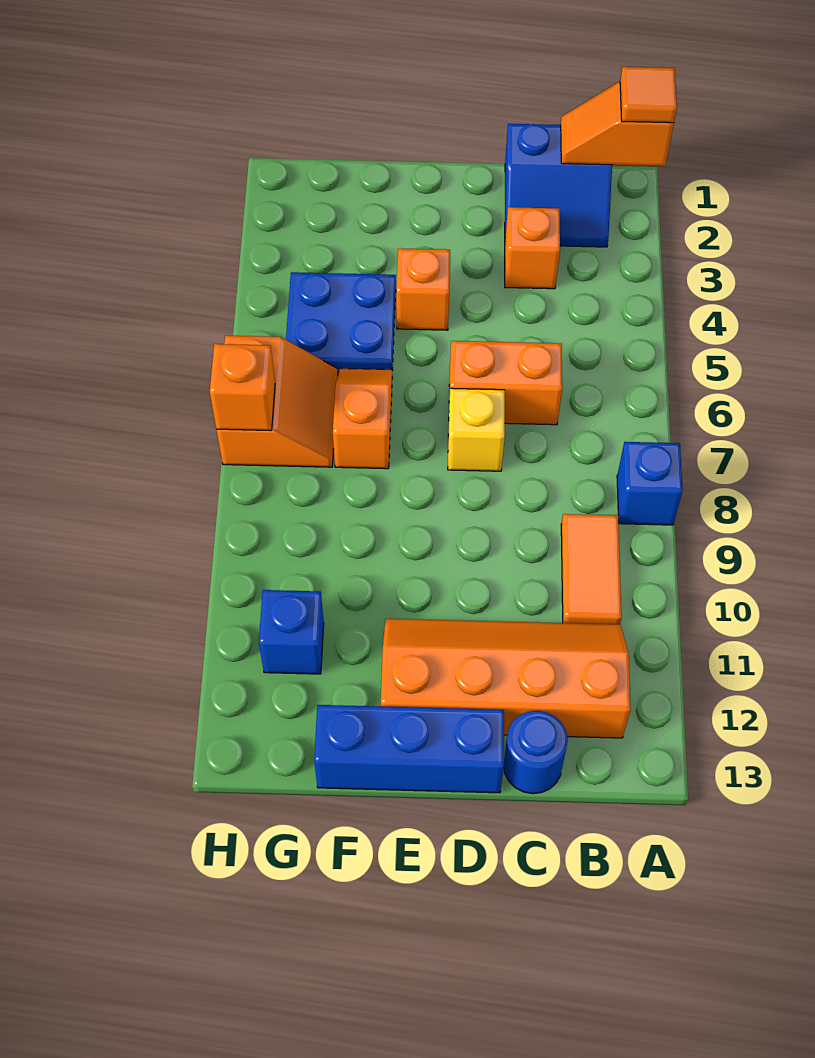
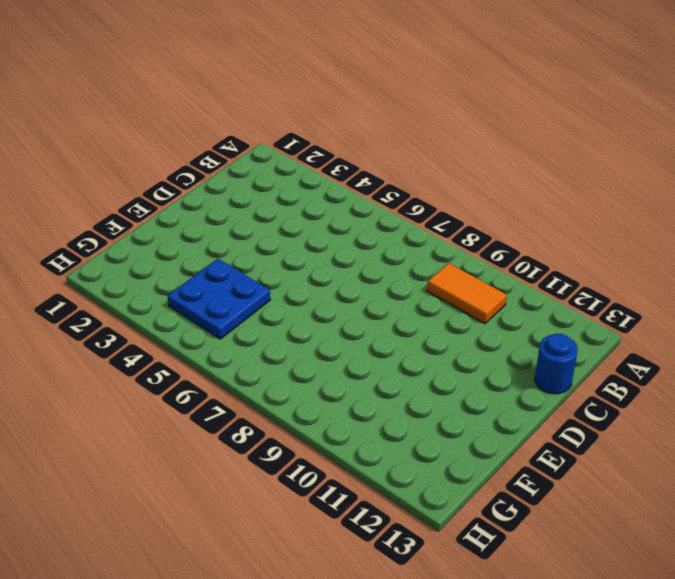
none -> blue 1x1 brick [617,442,683,525]
none -> blue 2x2 slope [505,124,612,247]
none -> orange 2x4 slope [381,619,631,738]

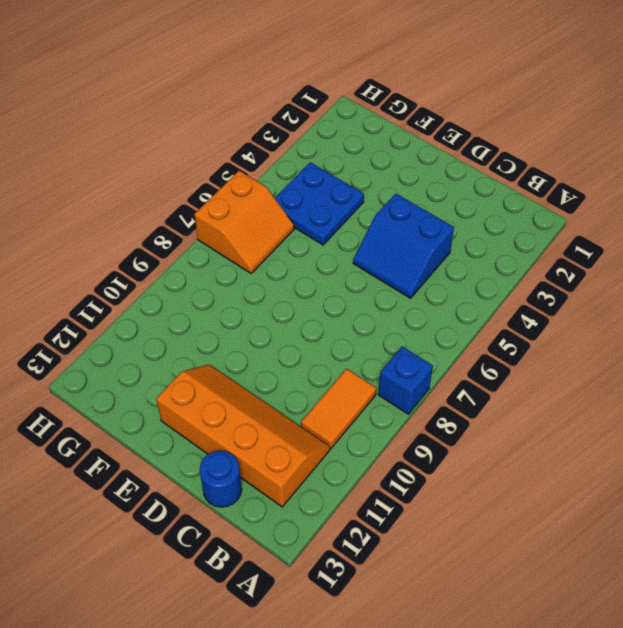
blue 2x2 slope [353,194,454,298] -> blue 2x2 slope moved to [505,124,612,247]
none -> orange 1x1 brick [505,207,560,289]
none -> orange 1x2 brick [449,341,562,425]
none -> yellow 1x1 brick [448,388,505,471]

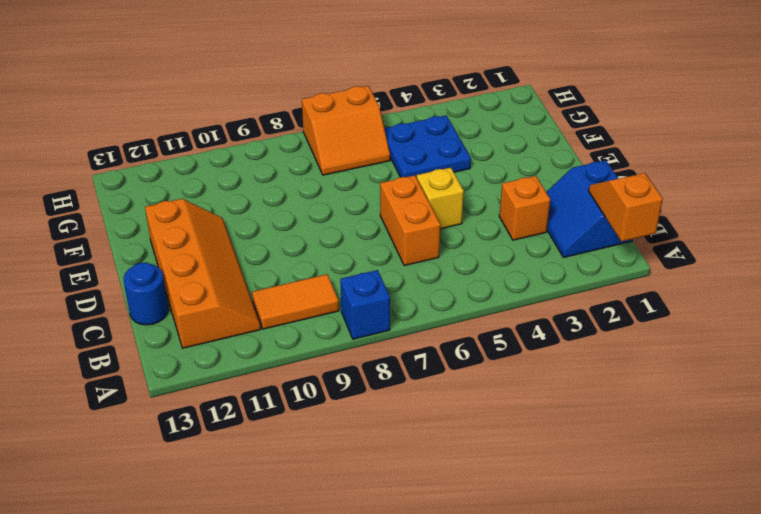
yellow 1x1 brick [417,168,464,229] -> yellow 1x1 brick moved to [448,388,505,471]
none -> blue 1x3 brick [314,705,504,793]
none -> orange 1x1 brick [396,248,450,330]
none -> orange 1x2 slope [333,368,392,469]

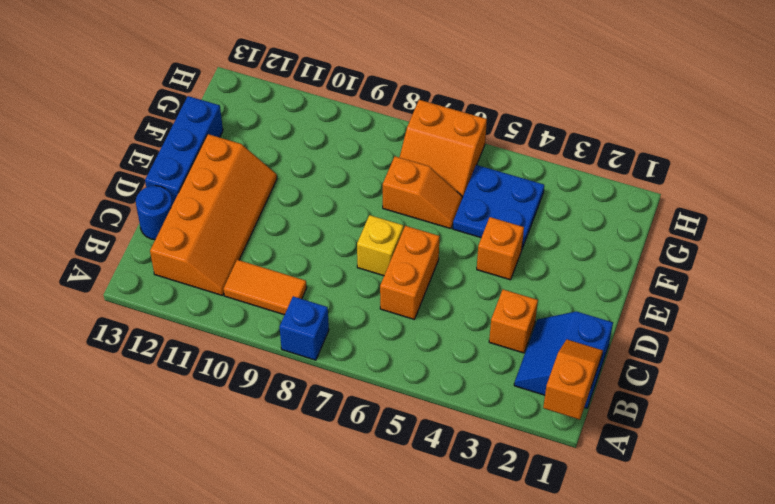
none -> blue 1x1 brick [259,590,324,674]
none -> orange 1x1 brick [210,344,275,431]
none -> orange 1x1 tile [620,67,677,123]

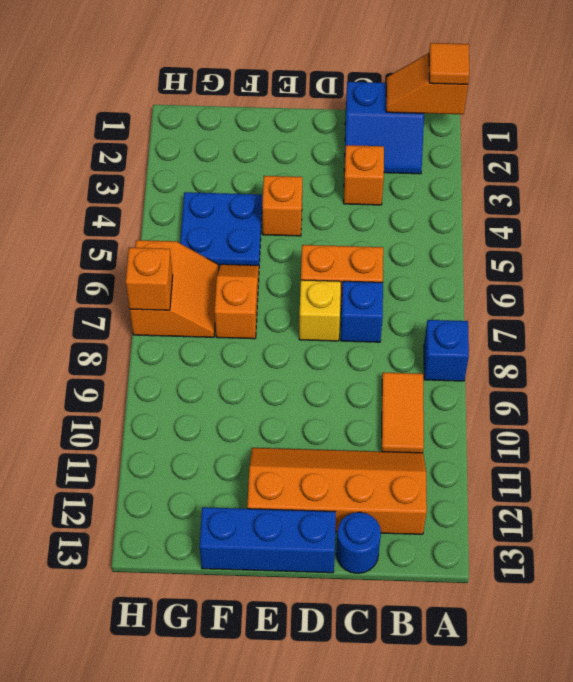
blue 1x1 brick [341,281,383,342] -> blue 1x1 brick moved to [259,590,324,674]

